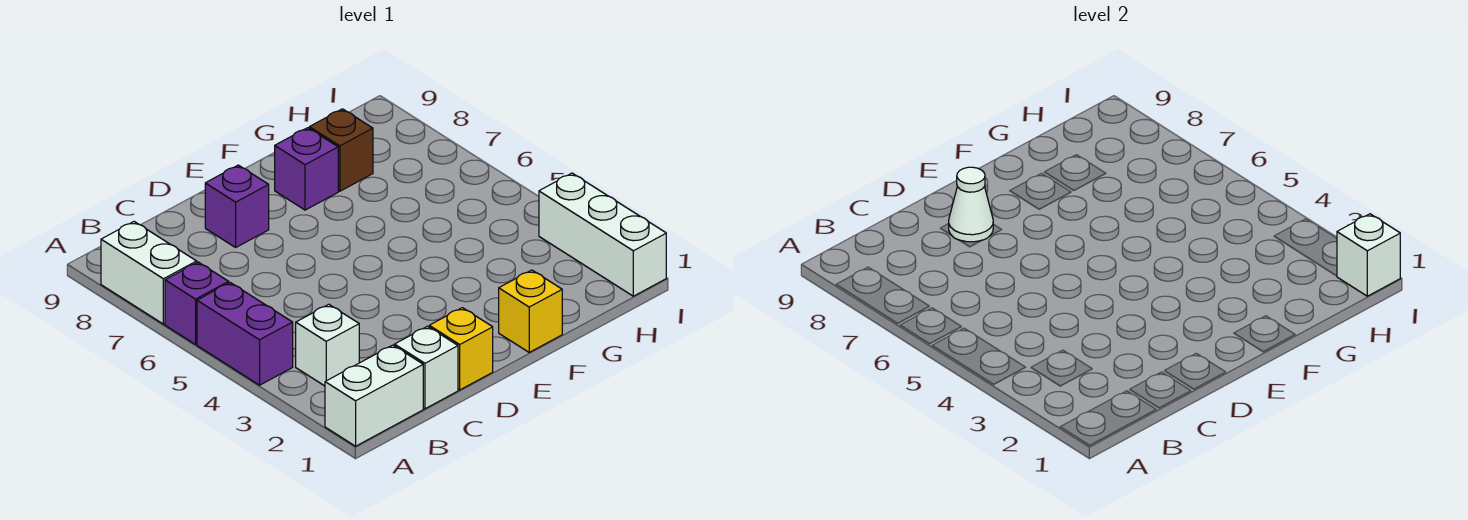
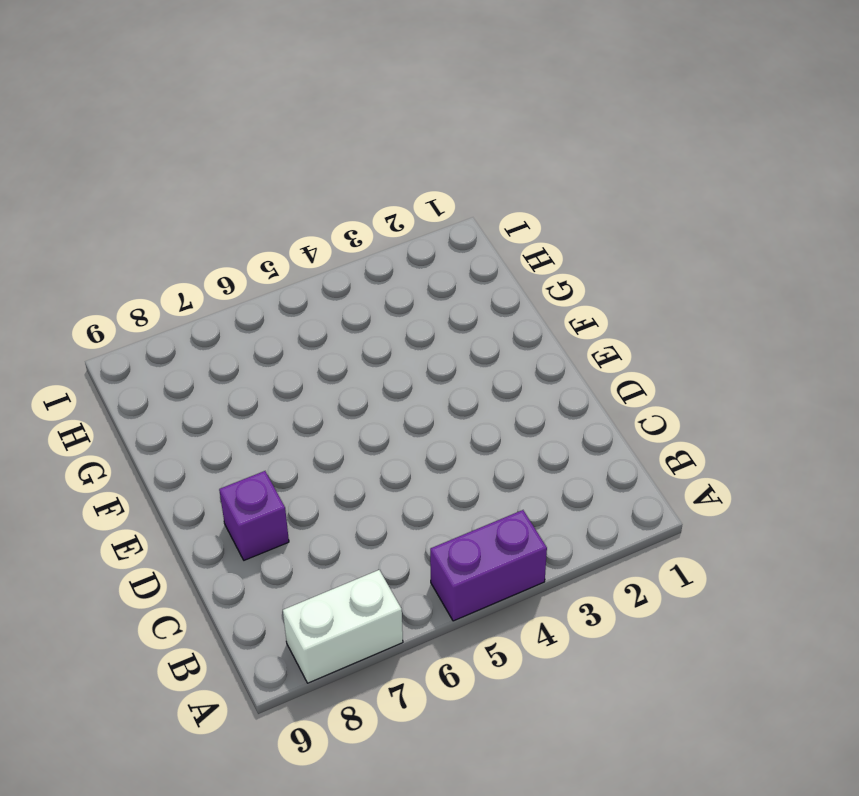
none -> white 1x2 brick [325,345,423,446]
none -> purple 1x1 brick [165,262,229,344]
none -> white 1x1 brick [296,304,359,386]

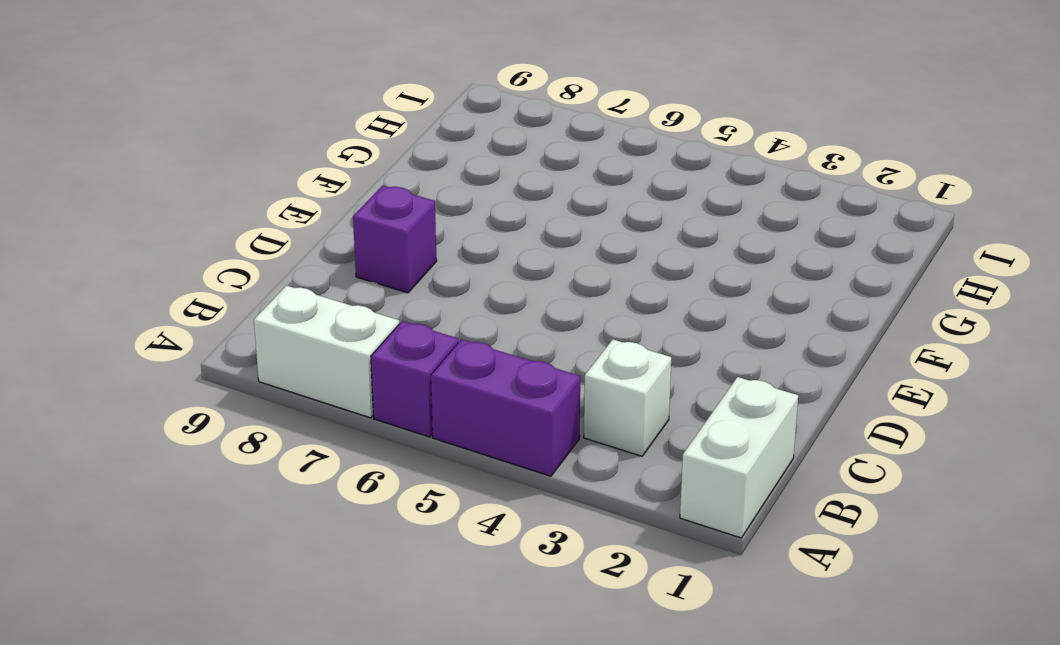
none -> white 1x1 brick [395,326,458,409]
none -> yellow 1x1 brick [429,308,493,390]
none -> yellow 1x1 brick [499,270,562,352]

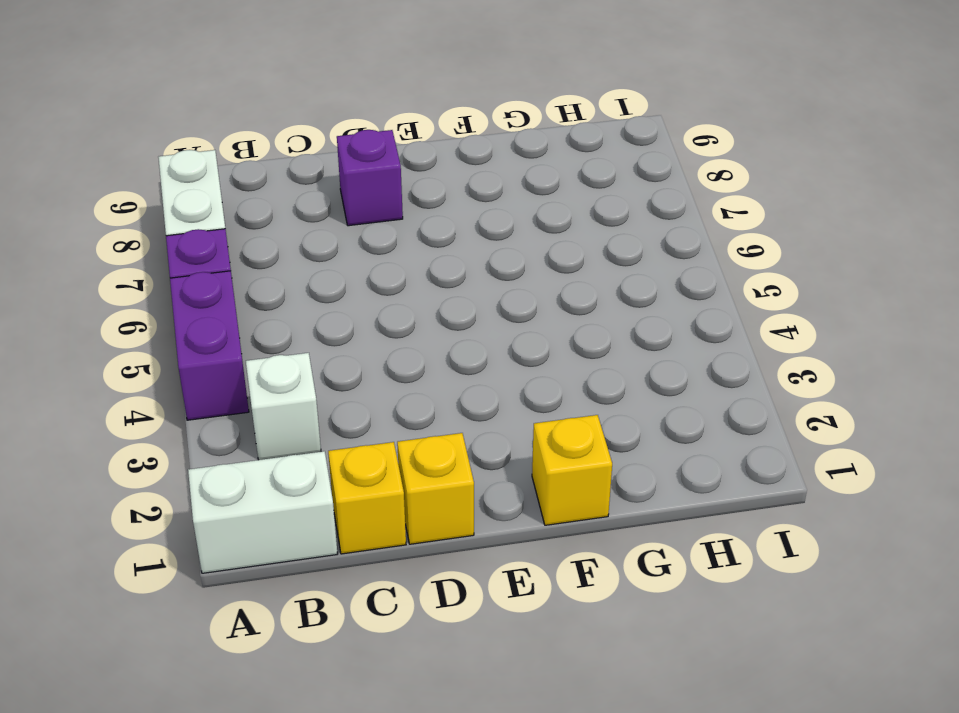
yellow 1x1 brick [328,442,406,554] -> white 1x1 brick [395,326,458,409]
none -> purple 1x1 brick [275,128,338,210]
none -> brown 1x1 brick [309,109,373,191]
none -> white 1x3 brick [539,173,666,296]

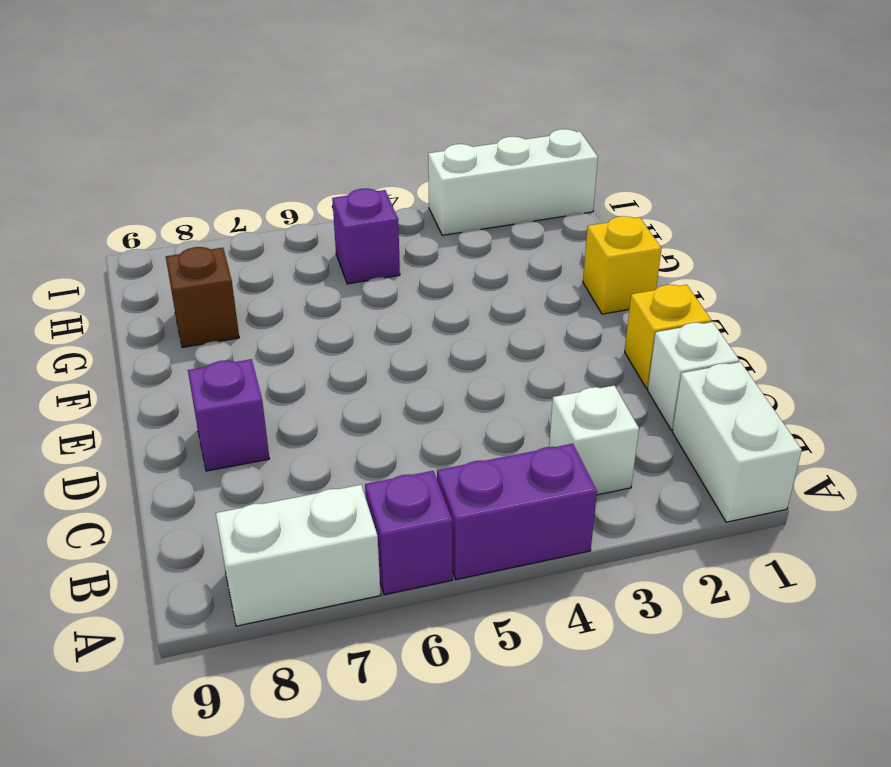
purple 1x1 brick [332,188,400,284] -> purple 1x1 brick moved to [275,128,338,210]
none -> white 1x1 cone [949,167,993,242]
none -> white 1x1 brick [1337,214,1400,296]

